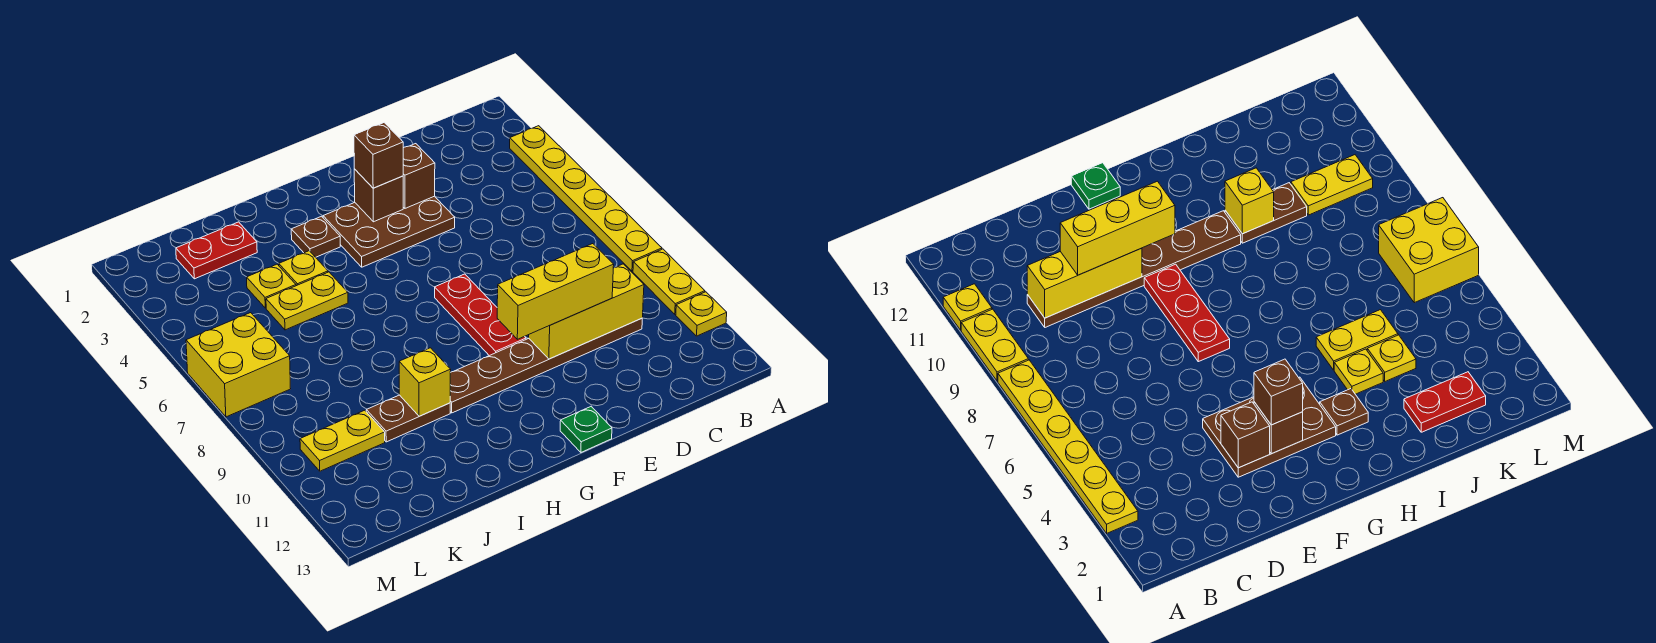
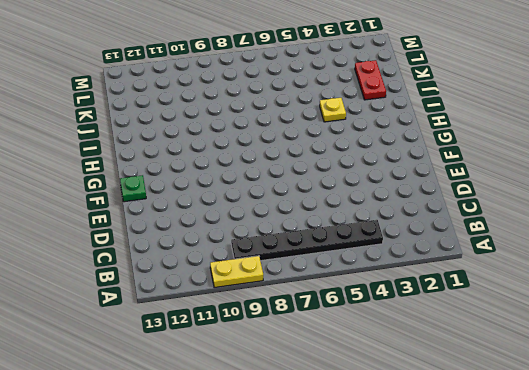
black 1x6 plate [231,220,383,261] -> none
none -> yellow 1x6 plate [510,126,662,271]
none -> yellow 1x1 plate [676,292,727,336]
none -> brown 1x6 plate [450,318,642,413]

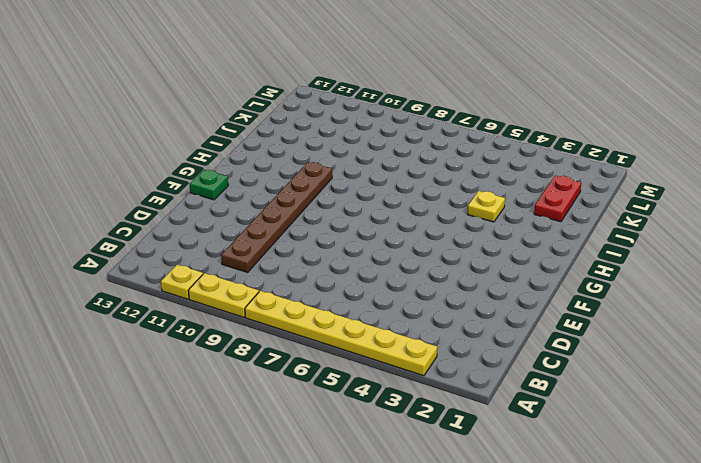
none -> brown 2x3 plate [323,196,455,267]
none -> red 1x3 plate [435,274,526,356]
none -> brown 1x1 plate [291,216,340,257]

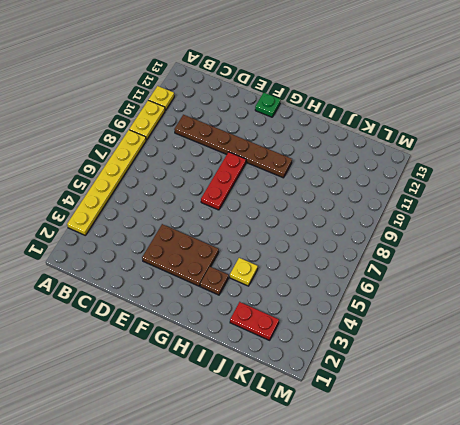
none -> yellow 1x2 plate [266,272,348,330]
none -> brown 1x2 plate [366,395,450,442]
none -> yellow 1x1 plate [247,264,296,308]

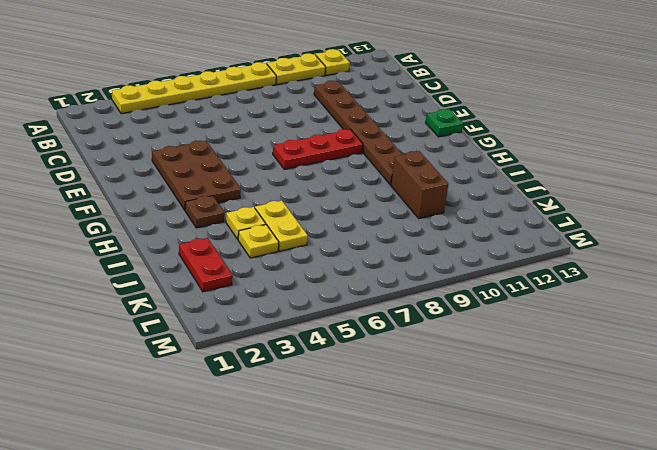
brown 1x2 brick [391,151,448,218] -> brown 1x2 plate [366,395,450,442]
none -> yellow 1x2 plate [300,410,385,471]
none -> yellow 2x2 brick [186,313,291,417]
none -> yellow 1x3 brick [529,264,644,359]

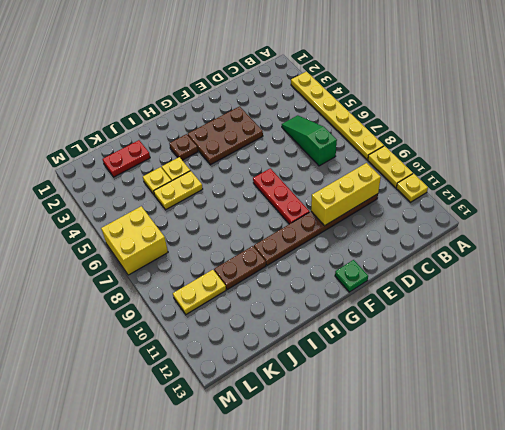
green 1x3 slope [282,115,337,166] -> none
none -> brown 1x1 brick [403,144,435,208]
none -> brown 1x1 brick [354,169,403,222]
none -> yellow 1x1 brick [399,348,451,416]

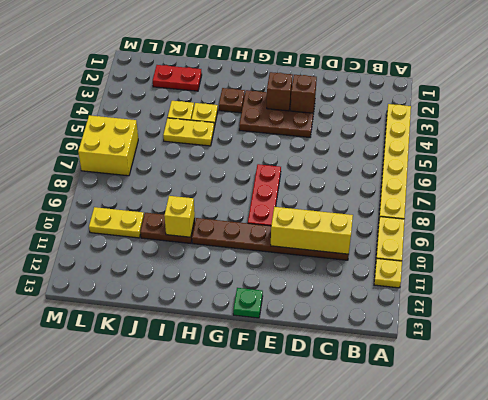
none -> yellow 1x3 brick [497,244,614,339]
none -> brown 1x1 brick [354,123,403,188]

